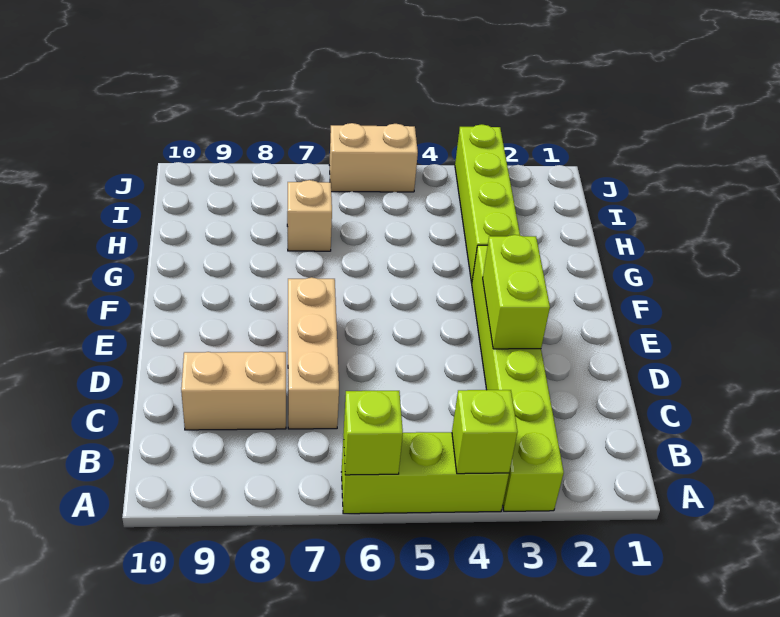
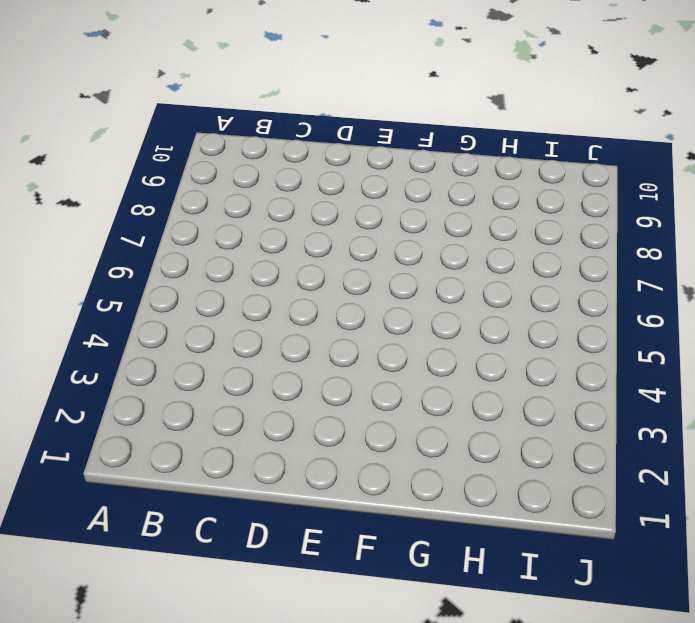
none -> lime 1x6 brick [472,245,564,511]
none -> lime 1x3 brick [342,432,509,514]

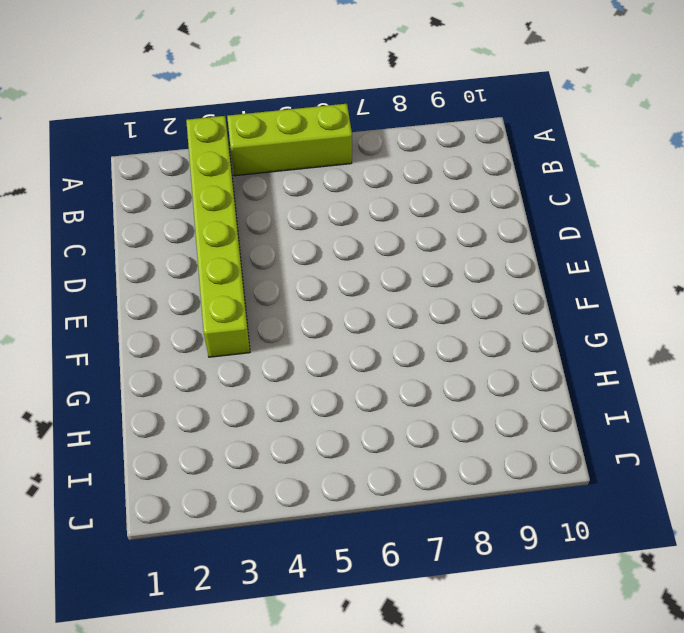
none -> tan 1x3 brick [288,277,339,429]
none -> tan 1x2 brick [181,352,286,430]

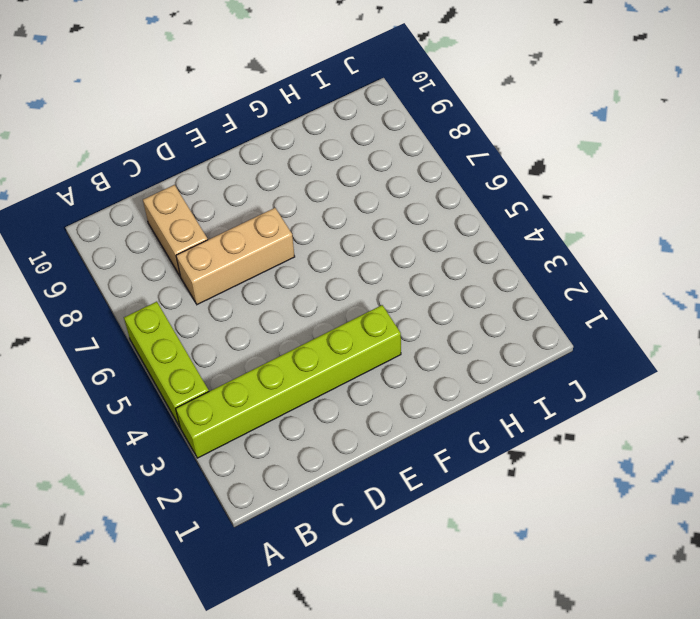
none -> lime 1x4 brick [455,124,520,283]
none -> tan 1x1 brick [287,180,332,251]

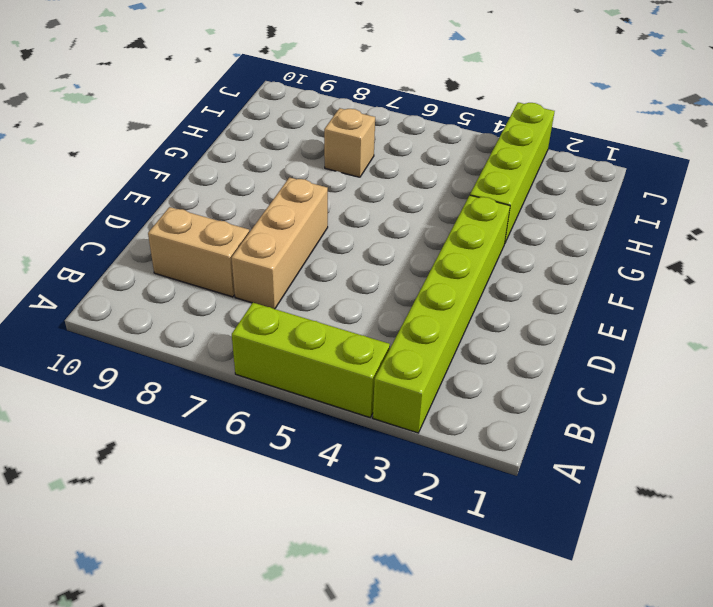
none -> tan 1x2 brick [329,123,418,192]
none -> lime 1x1 brick [452,390,518,474]

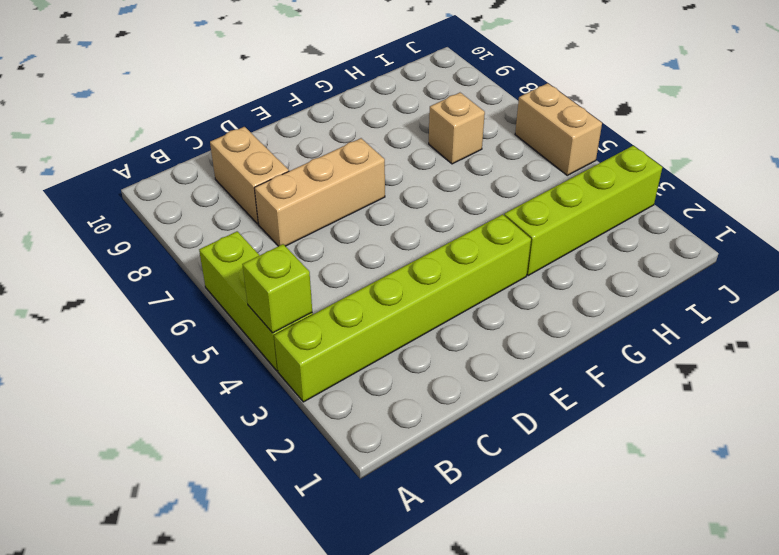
none -> lime 1x1 brick [344,391,403,475]
none -> lime 1x2 brick [483,235,550,349]

